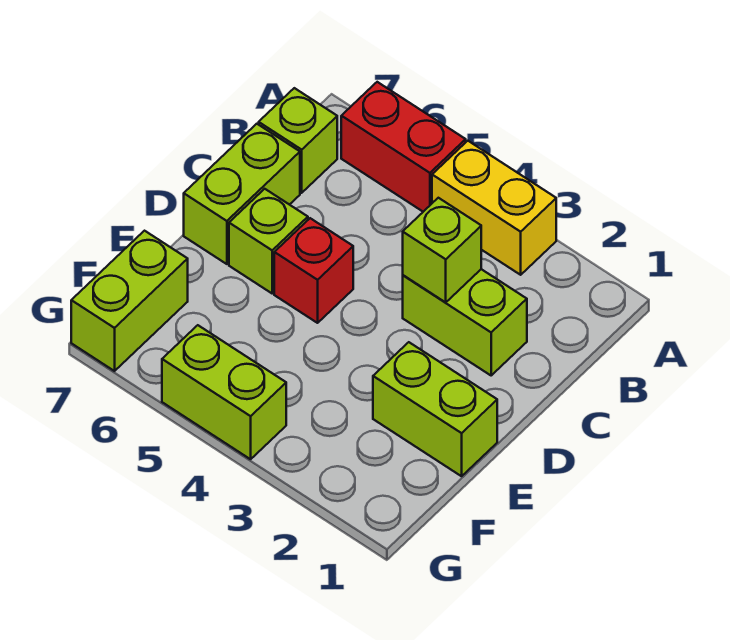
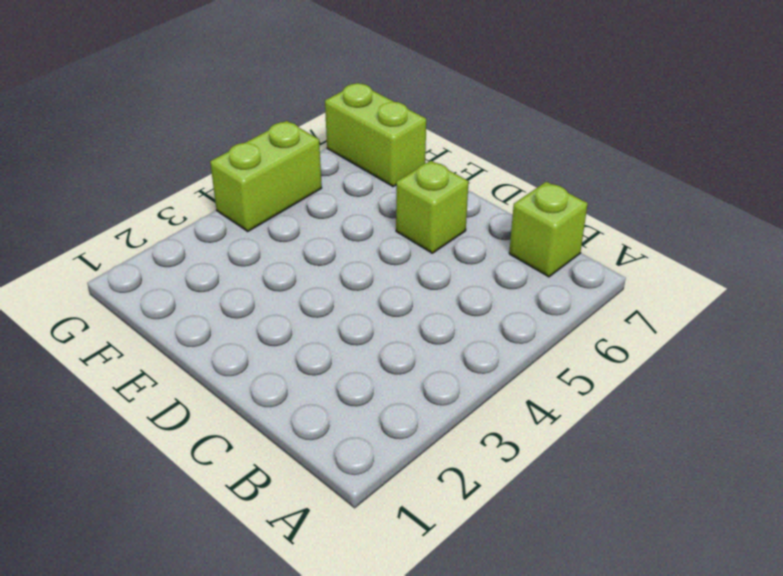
none -> yellow 1x2 brick [432,141,556,275]
none -> red 1x2 brick [341,82,466,212]

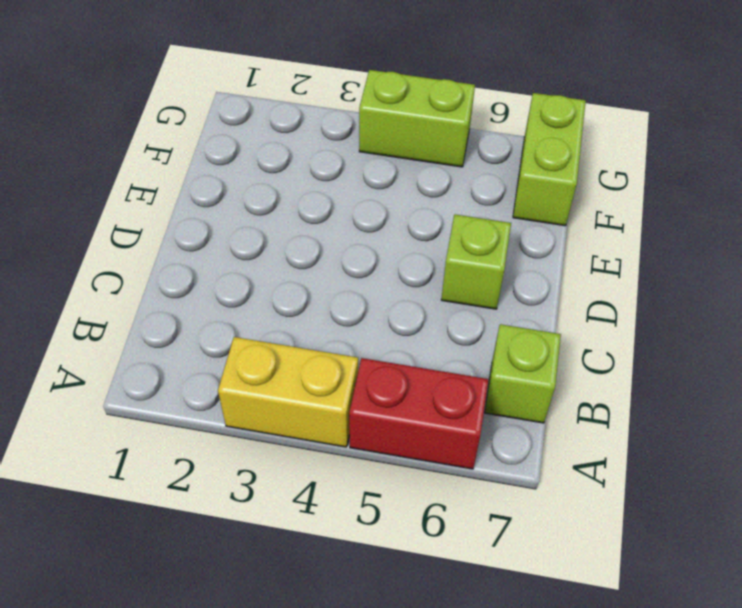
none -> lime 1x2 brick [403,269,527,375]
none -> lime 1x2 brick [184,124,300,264]

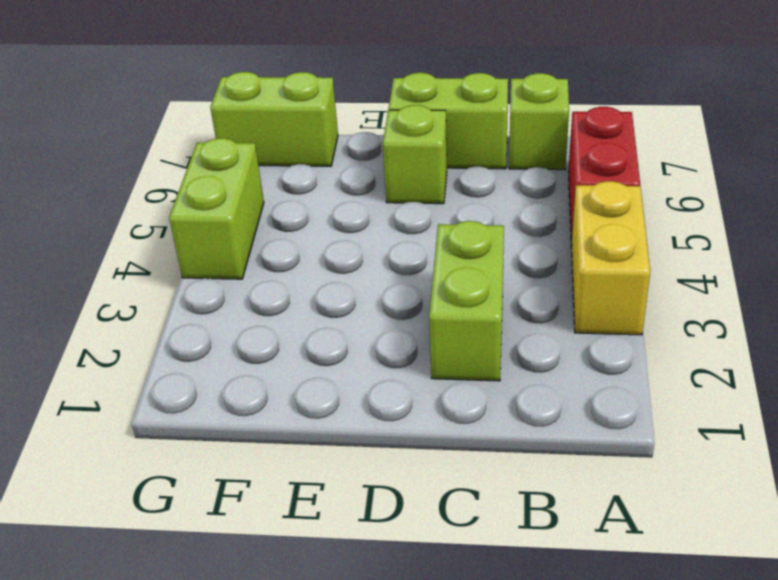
none -> red 1x1 brick [274,218,353,323]
none -> lime 1x2 brick [373,342,497,476]

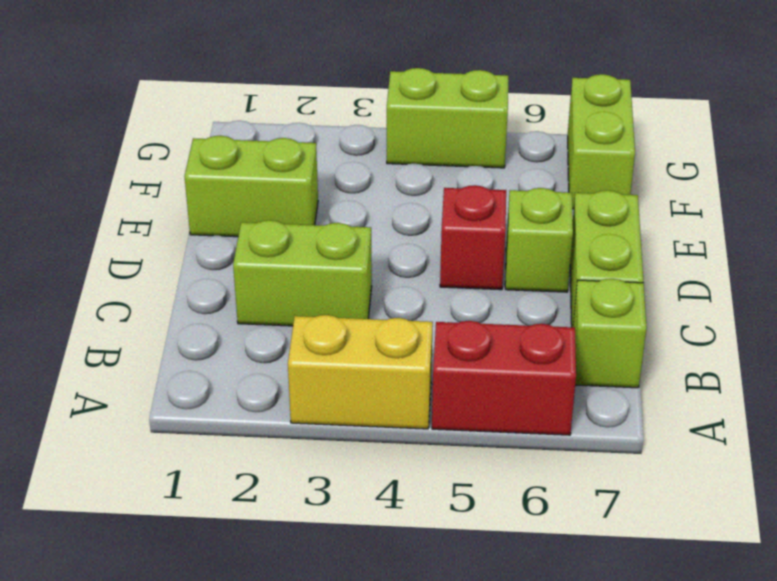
none -> lime 1x1 brick [403,198,481,303]

